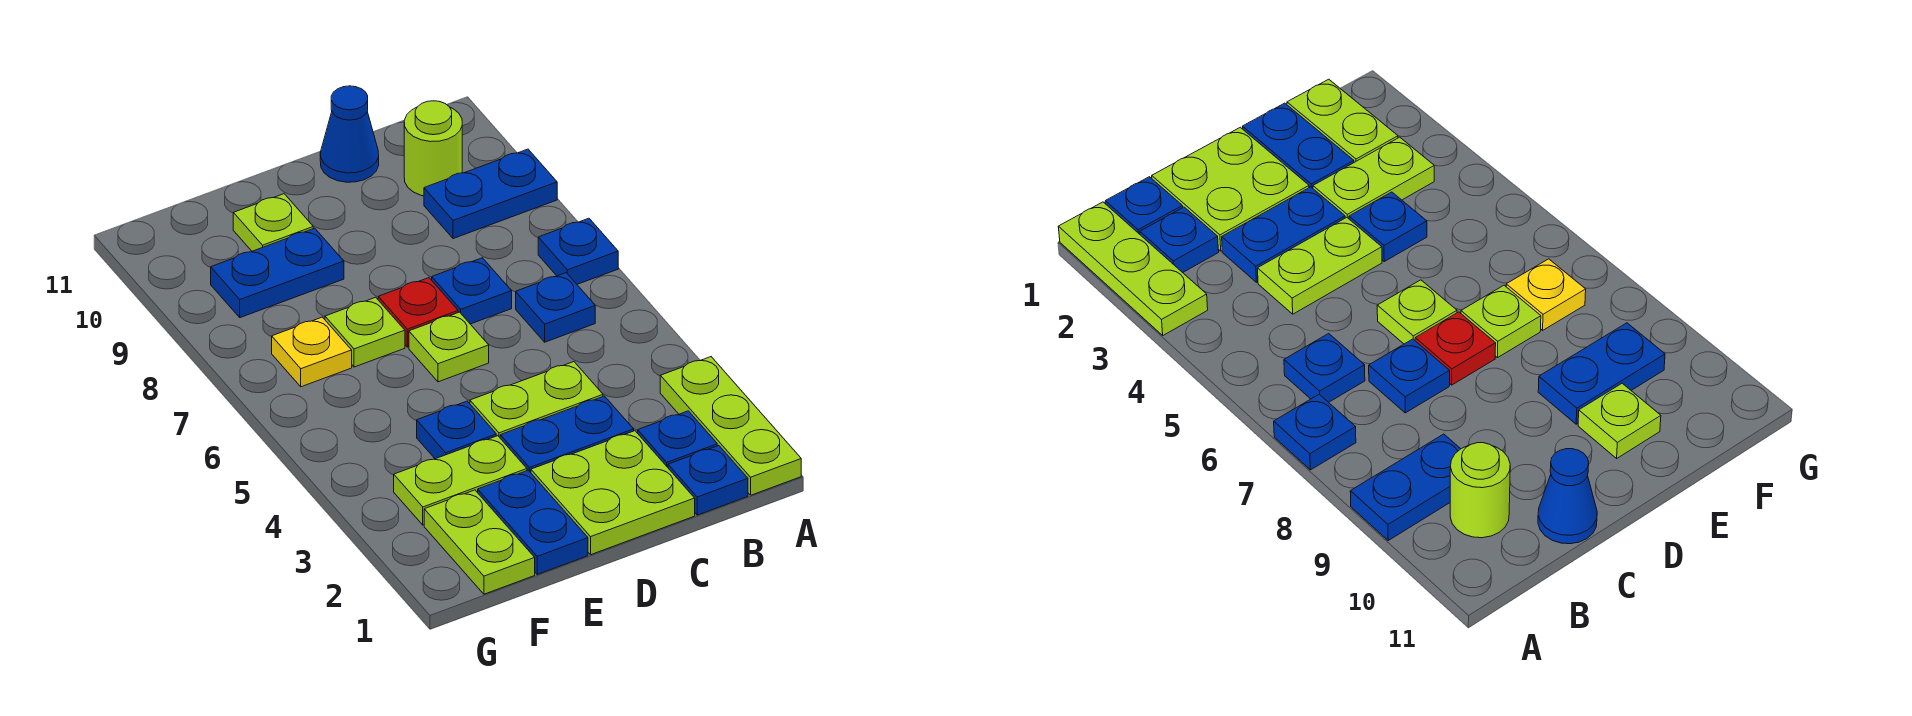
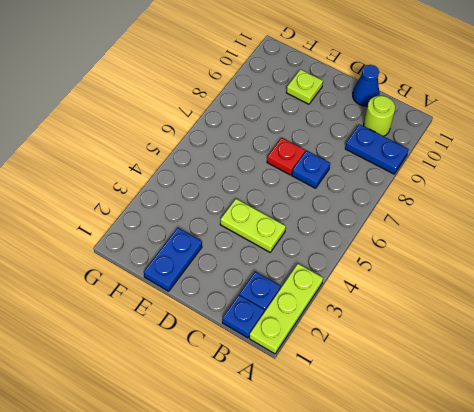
none -> blue 1x1 plate [538,218,618,284]
none -> blue 1x1 plate [516,273,595,342]
none -> lime 2x2 plate [531,431,695,555]

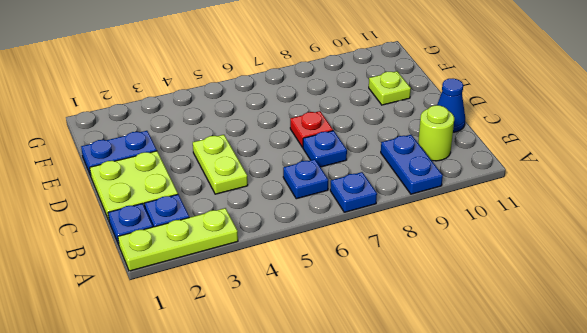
none -> blue 1x2 plate [500,396,634,473]
none -> lime 1x1 plate [409,312,489,382]
none -> lime 1x2 plate [394,436,527,525]

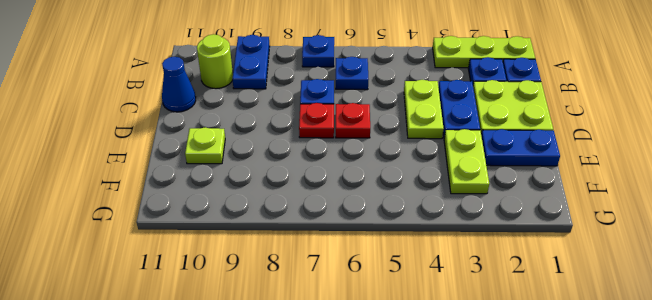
red 1x1 plate [336,103,370,138] -> lime 1x1 plate [409,312,489,382]
none -> blue 1x1 plate [417,401,496,459]
none -> lime 1x1 plate [325,297,405,367]
none -> blue 1x2 plate [211,228,344,318]

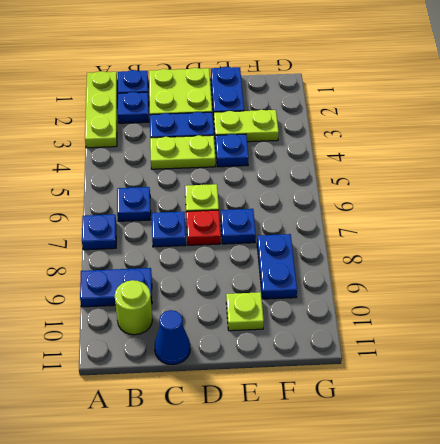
blue 1x1 plate [221,209,256,244] -> lime 1x1 plate [325,297,405,367]
blue 1x2 plate [257,234,297,299] -> blue 1x2 plate turned to [211,228,344,318]
none -> lime 1x2 plate [424,490,535,594]
none -> yellow 1x1 plate [272,317,352,387]

